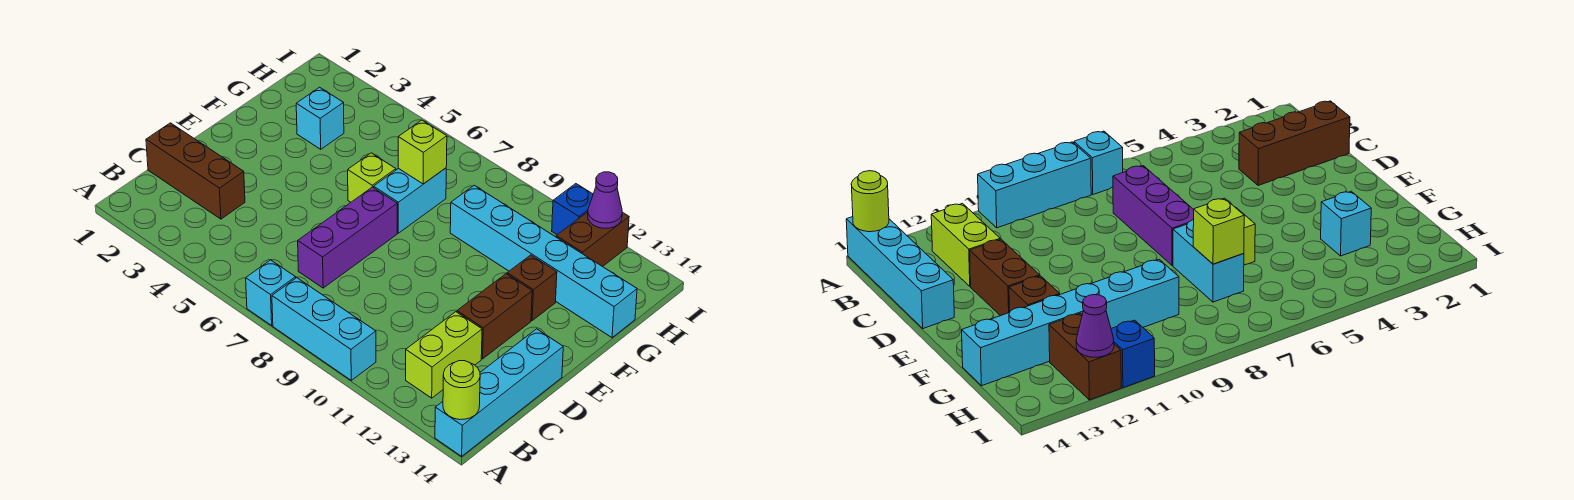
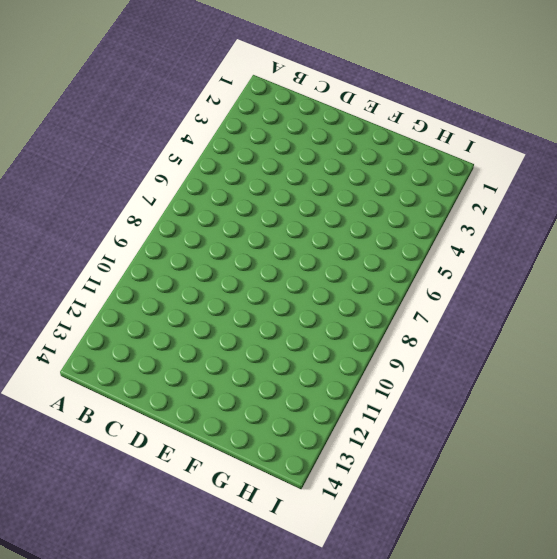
none -> cyan 1x1 brick [246,260,296,325]
none -> cyan 1x3 brick [272,278,376,380]
none -> cyan 1x4 brick [435,329,563,456]

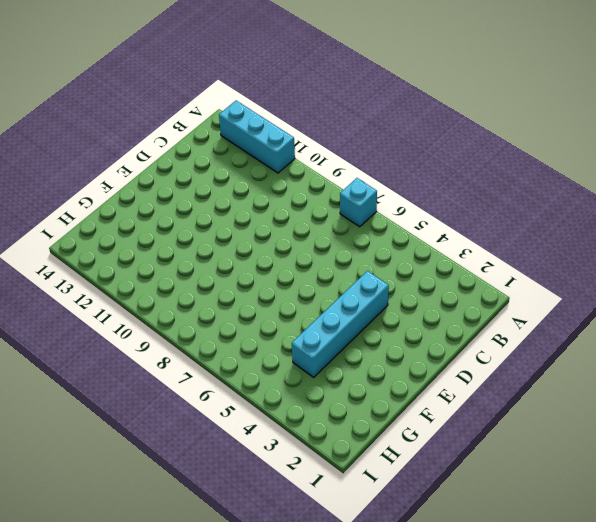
cyan 1x3 brick [219,101,295,173] -> cyan 1x3 brick moved to [272,278,376,380]
cyan 1x4 brick [292,271,389,377] -> cyan 1x4 brick moved to [435,329,563,456]
none -> lime 1x2 brick [406,312,482,398]
none -> brown 1x3 brick [146,123,245,219]
none -> purple 1x3 brick [298,187,397,288]

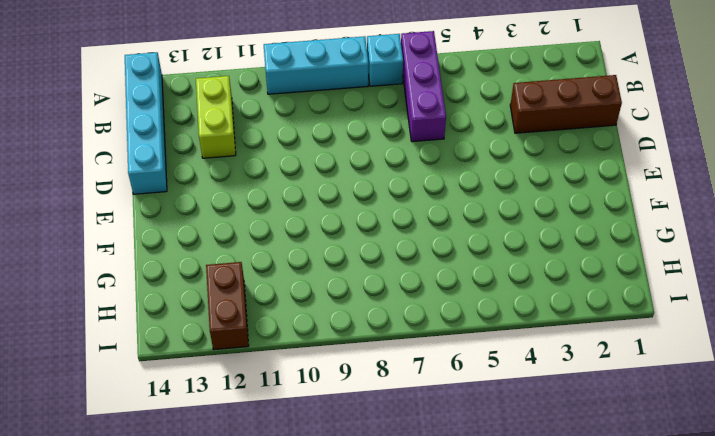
purple 1x3 brick [401,31,446,142] -> purple 1x3 brick moved to [298,187,397,288]
none -> brown 1x2 brick [457,274,532,359]
none -> lime 1x1 brick [348,153,396,202]
none -> cyan 1x2 brick [374,168,446,233]

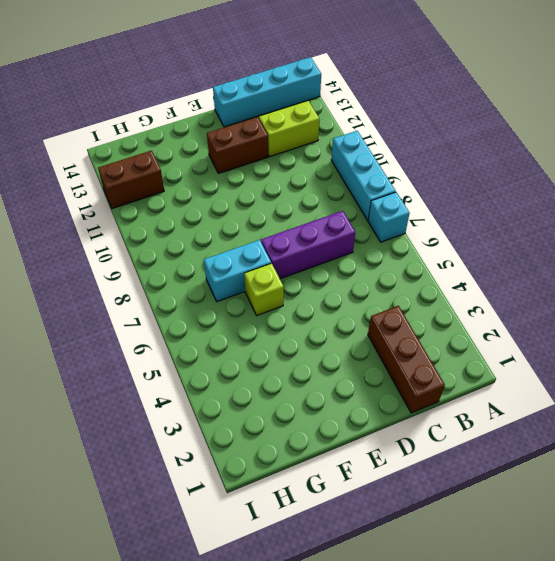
none -> brown 1x1 brick [507,255,557,320]
none -> cyan 1x1 brick [296,87,344,149]
none -> cyan 1x6 brick [450,185,637,338]

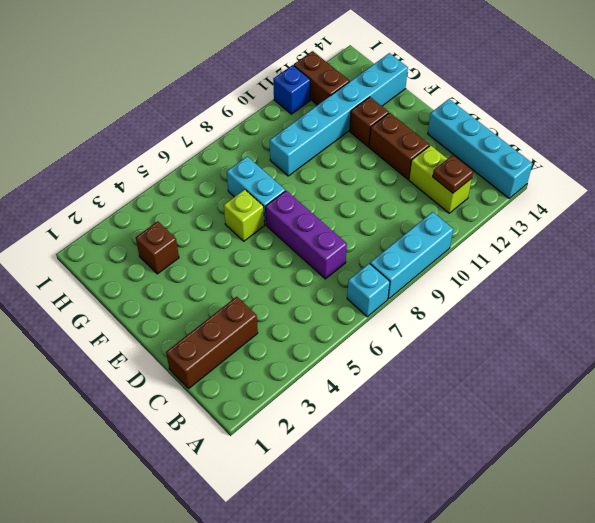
brown 1x1 plate [433,155,473,193] -> none
brown 1x1 brick [136,221,179,274] -> cyan 1x1 brick [296,87,344,149]
none -> lime 1x1 round brick [443,361,480,420]
none -> lime 1x1 brick [398,120,447,184]
none -> purple 1x1 cone [588,172,622,228]

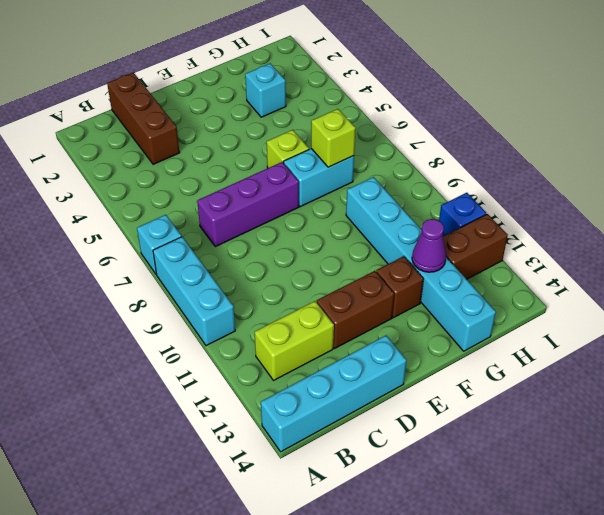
purple 1x1 cone [412,219,446,272] -> purple 1x1 cone moved to [588,172,622,228]
none -> lime 1x1 round brick [443,361,480,420]

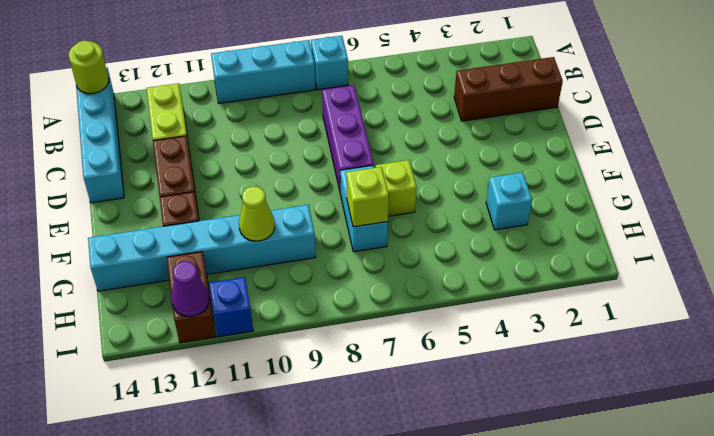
lime 1x1 cone [239,186,275,241] -> none

